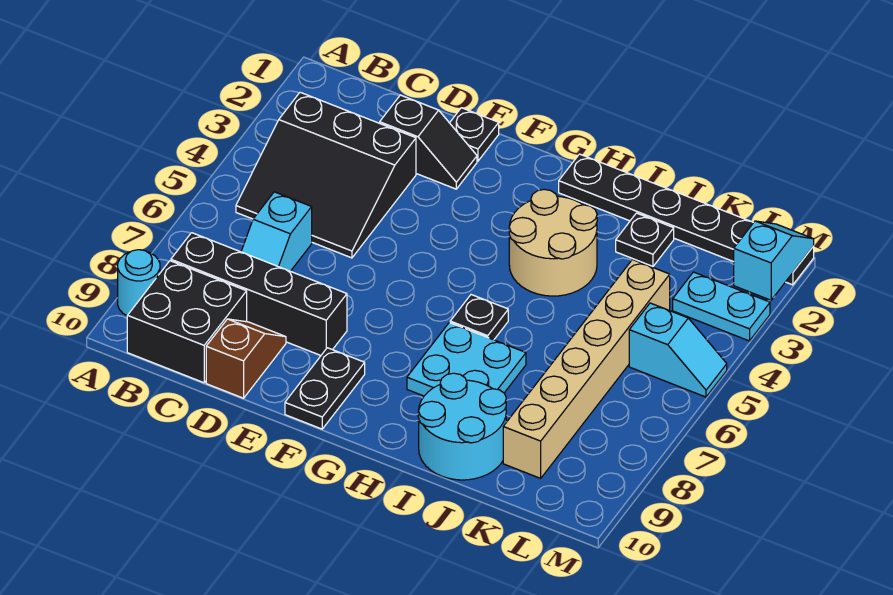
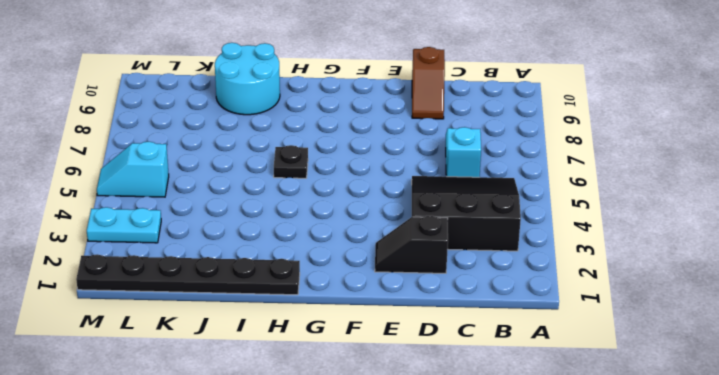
none -> cyan 1x1 round brick [118,250,160,315]
none -> black 1x4 brick [171,233,347,355]
none -> black 2x2 brick [127,261,247,383]

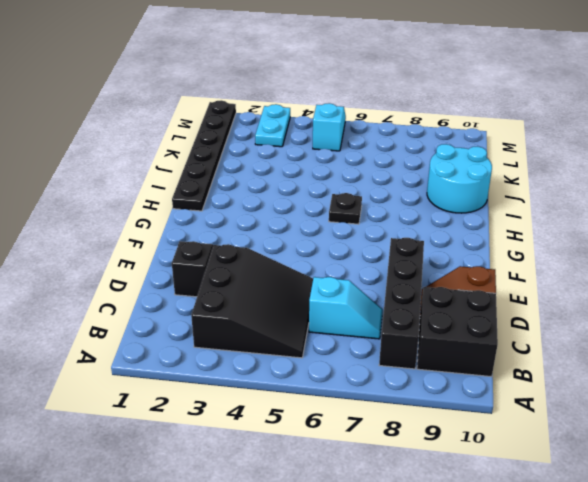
none -> cyan 1x1 round brick [118,250,160,315]
none -> black 1x1 plate [450,108,499,161]
none -> black 1x2 plate [285,348,365,429]

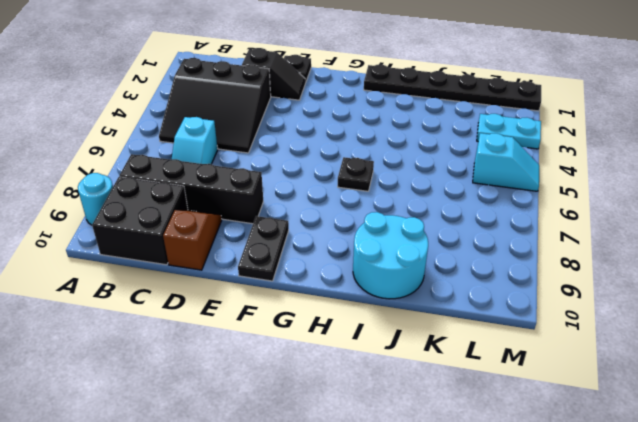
none -> tan 2x2 round brick [509,189,597,296]
none -> cyan 2x2 plate [407,323,526,396]
none -> black 1x1 plate [616,213,674,266]

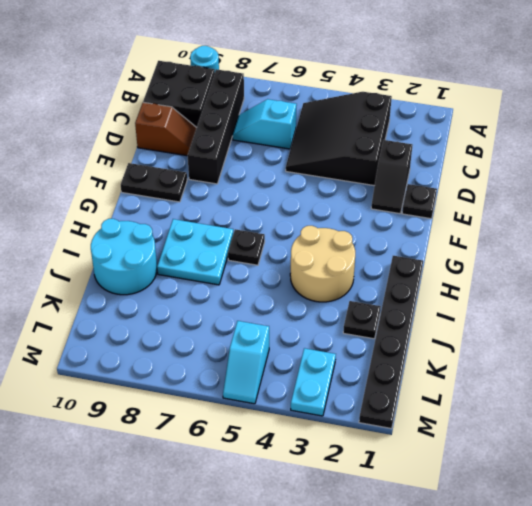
none -> tan 1x6 brick [503,260,670,478]
none -> cyan 1x2 slope [734,221,814,300]

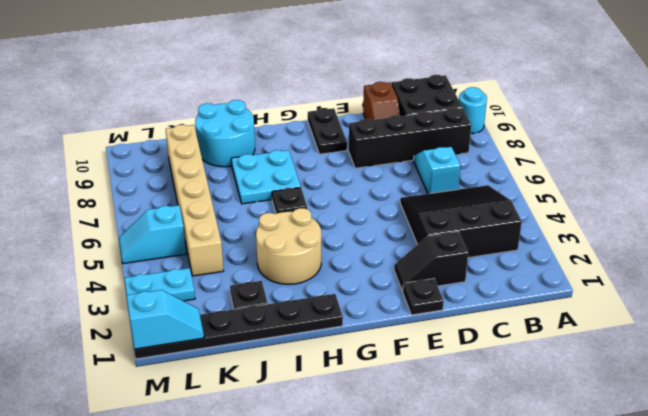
cyan 1x2 slope [127,290,204,349] -> cyan 1x2 slope turned to [734,221,814,300]

